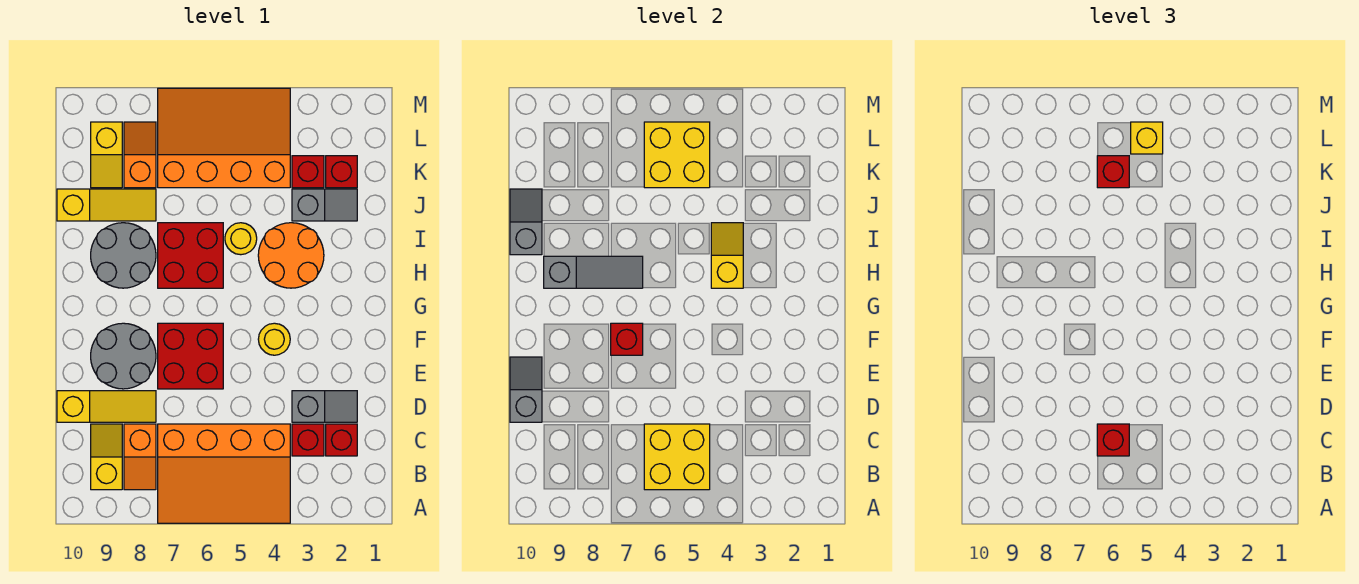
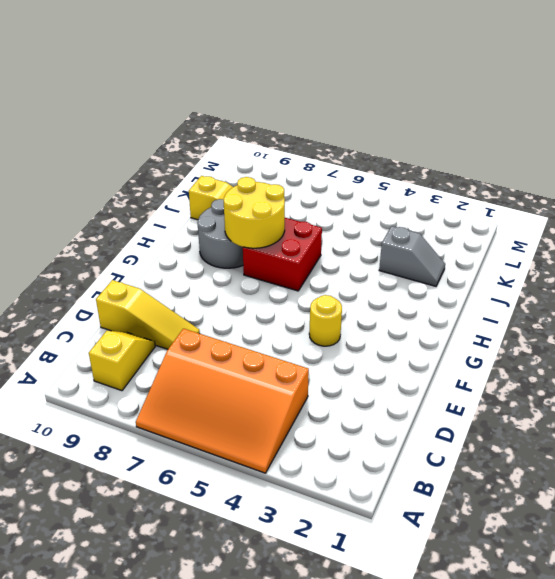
yellow 2x2 round brick [224,177,285,248] -> grey 1x3 slope [544,256,643,288]
none -> orange 1x2 slope [124,424,156,490]
none -> red 1x1 brick [326,424,357,456]
none -> red 1x1 brick [292,424,324,456]
none -> grey 1x2 slope [292,391,357,422]

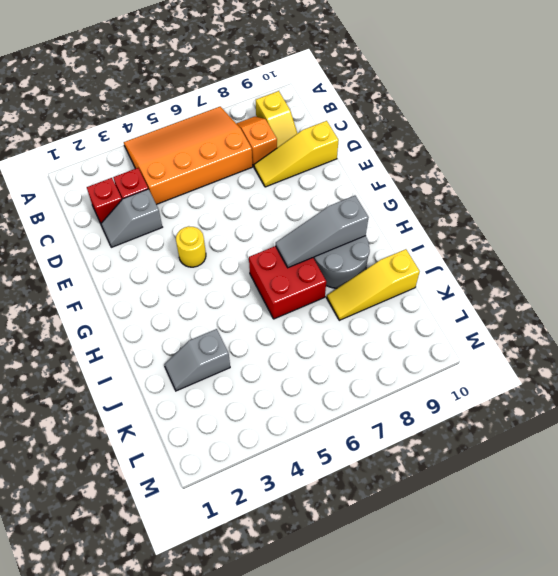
none -> red 2x2 brick [158,323,223,389]
none -> grey 2x2 round brick [91,323,156,389]
none -> orange 2x2 round brick [258,223,324,288]
none -> yellow 1x1 round brick [225,223,257,255]

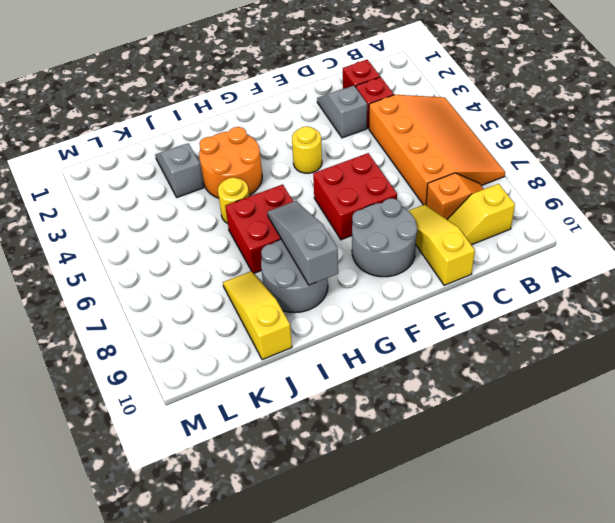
none -> red 1x1 brick [326,156,357,188]
none -> red 1x1 brick [292,156,324,188]
none -> orange 3x4 slope [158,88,290,188]
none -> orange 1x2 slope [124,122,156,188]

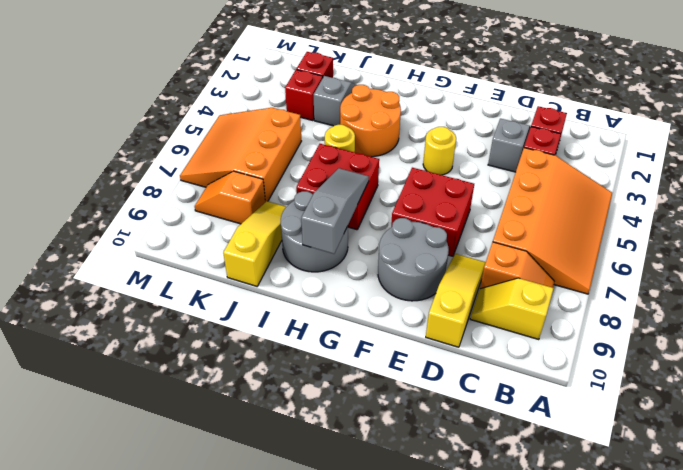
orange 3x3 slope [180,108,301,202] -> orange 3x4 slope [158,88,290,188]
none -> yellow 1x2 slope [91,122,122,188]
none -> yellow 2x2 brick [644,424,710,490]
none -> grey 1x2 slope [510,357,542,422]
none -> red 1x1 brick [611,323,643,355]

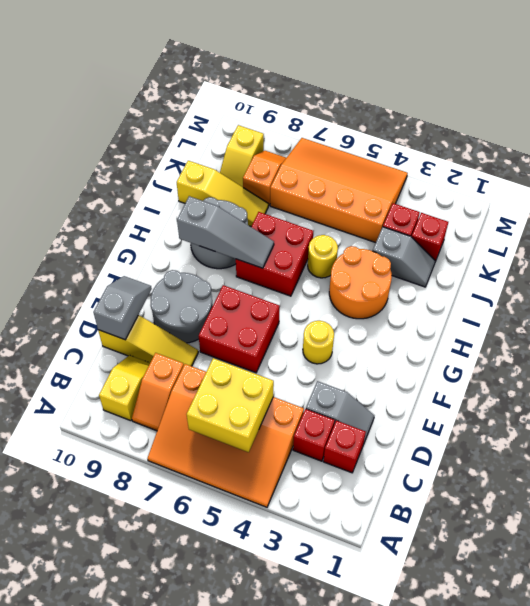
none -> red 1x1 brick [611,323,643,355]
none -> yellow 1x2 slope [711,223,743,288]
none -> grey 1x2 slope [510,189,542,255]
none -> yellow 2x2 brick [644,122,710,188]

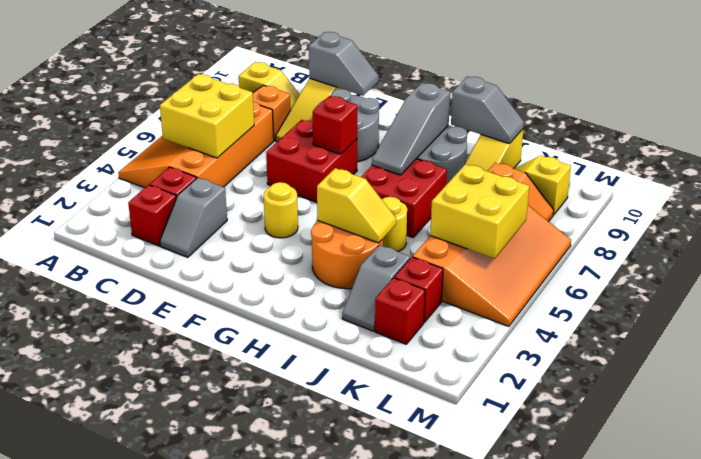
none -> red 1x1 brick [1097,424,1129,456]
none -> red 1x1 brick [1097,156,1129,188]
none -> yellow 1x1 brick [1131,122,1163,154]

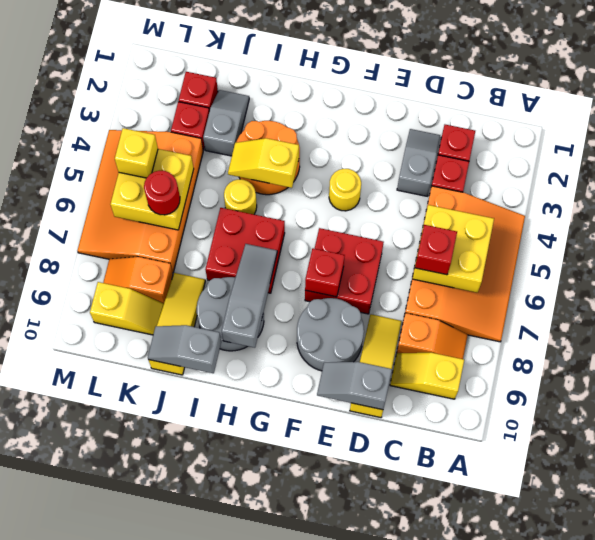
red 1x1 round brick [144,171,180,215] -> red 1x1 brick [1097,156,1129,188]

